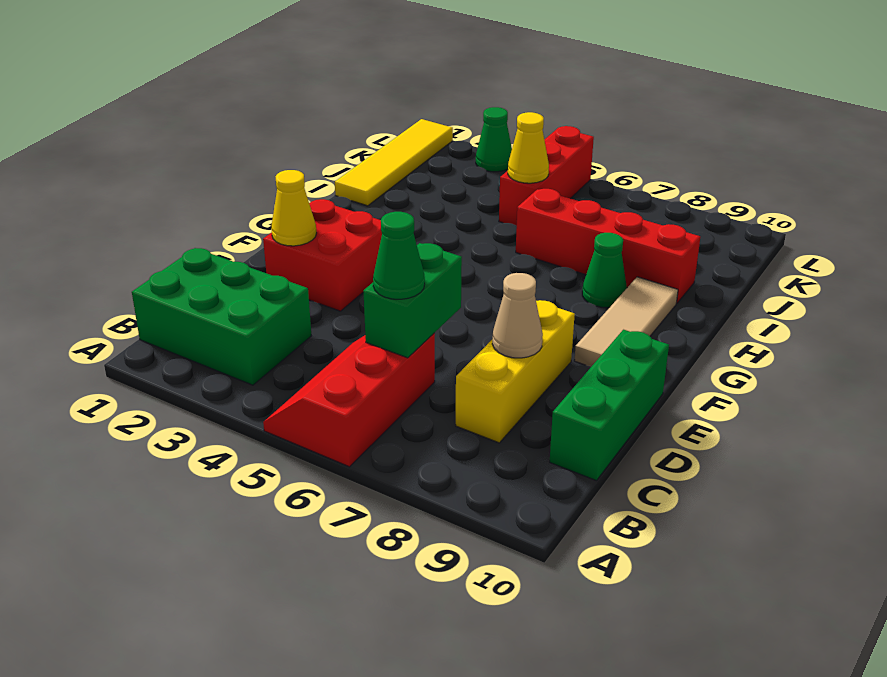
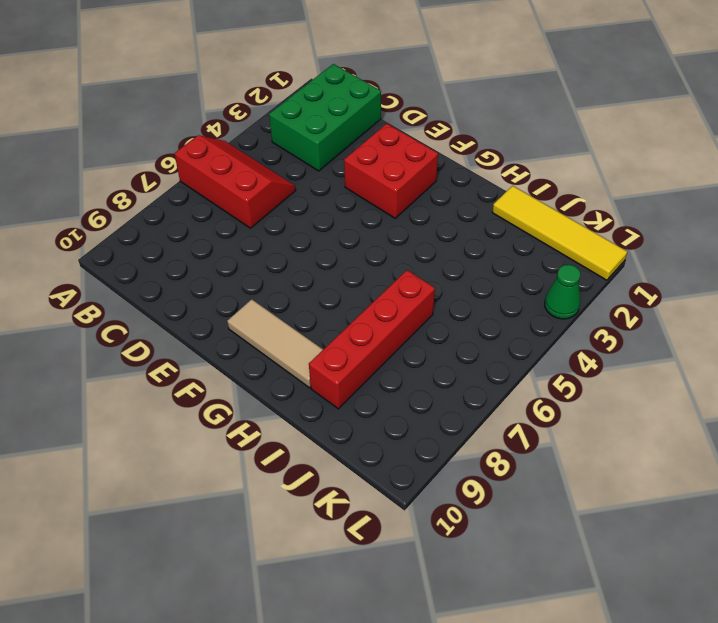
none -> yellow 1x3 brick [456,300,575,443]
none -> green 1x3 brick [550,330,669,481]
none -> green 1x1 cone [582,233,627,308]

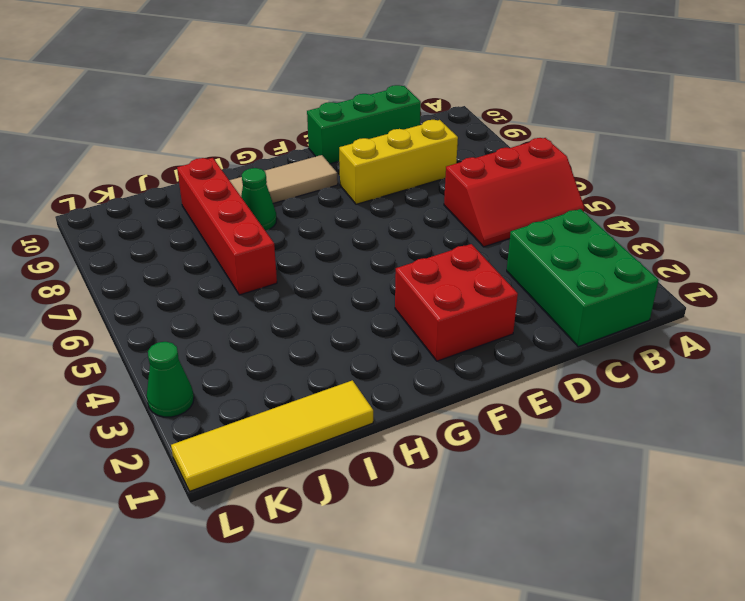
none -> red 1x3 brick [499,126,594,226]
none -> green 1x2 brick [363,243,462,358]
none -> tan 1x1 cone [492,273,543,358]

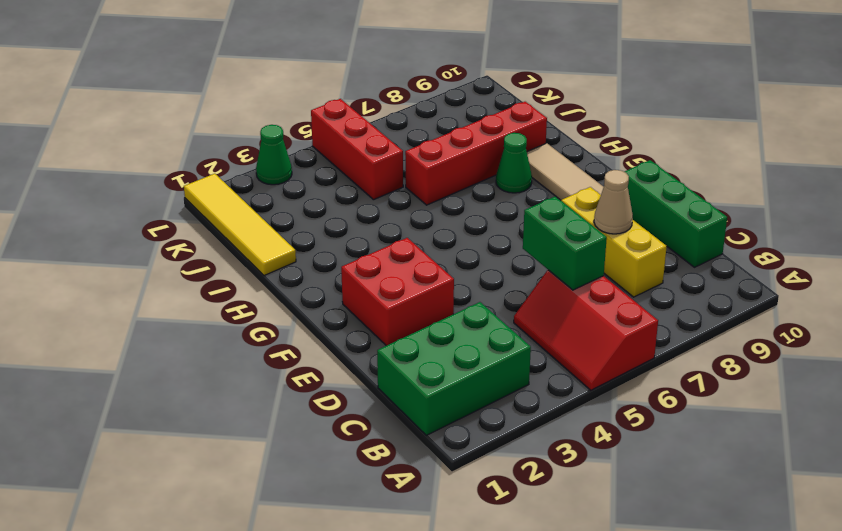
none -> yellow 1x1 cone [271,170,316,246]
none -> yellow 1x1 cone [508,112,549,183]
none -> green 1x1 cone [373,212,425,299]

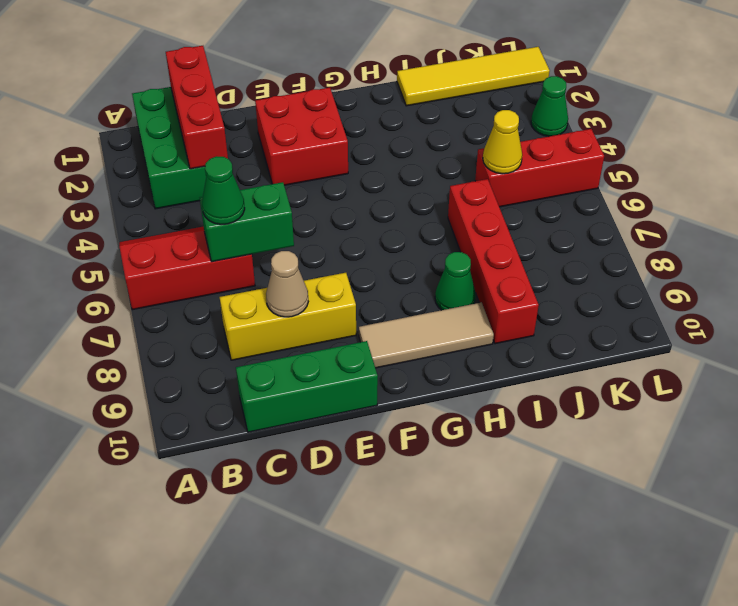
red 1x3 brick [166,46,228,169] -> none
none -> yellow 1x1 cone [271,170,316,246]

